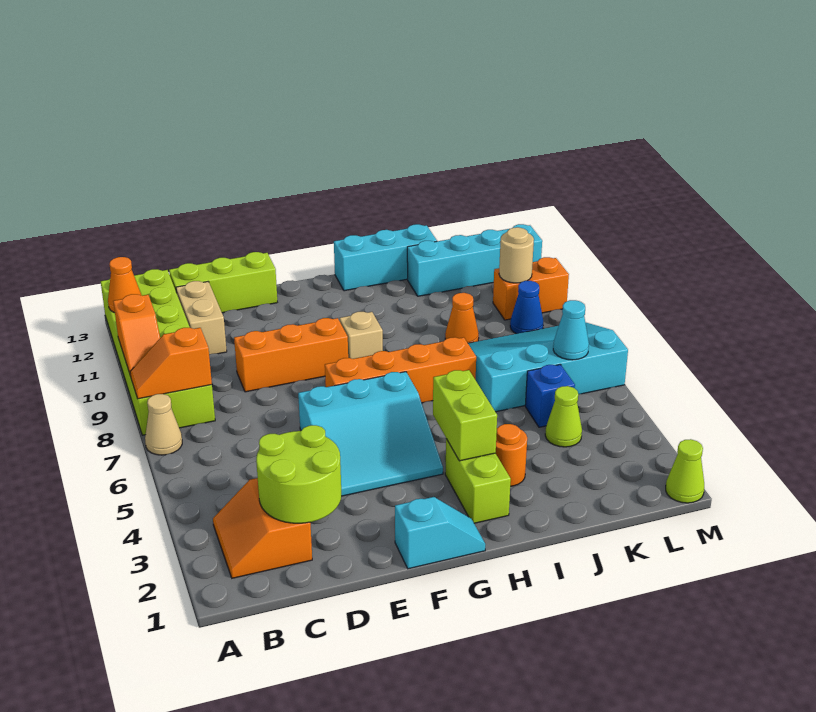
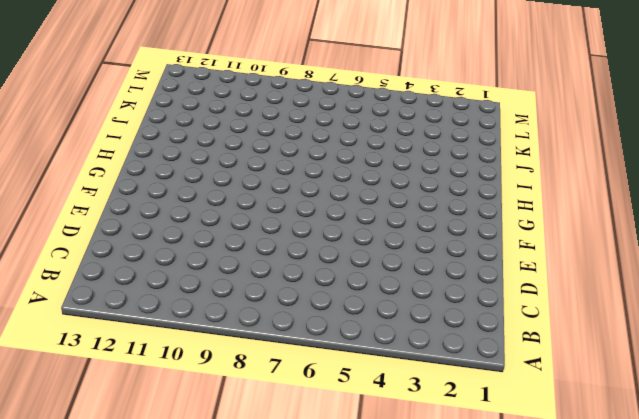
none -> tan 1x1 cone [145,394,182,455]
none -> lime 2x6 brick [101,269,215,435]
none -> orange 2x2 slope [213,478,312,578]

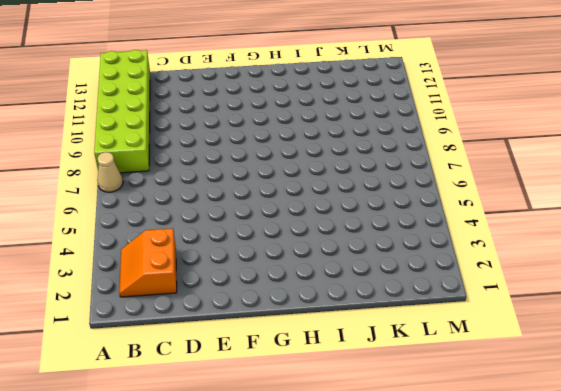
none -> tan 1x2 brick [176,281,227,354]
none -> lime 1x3 brick [169,252,277,313]
none -> orange 1x3 brick [234,318,348,392]

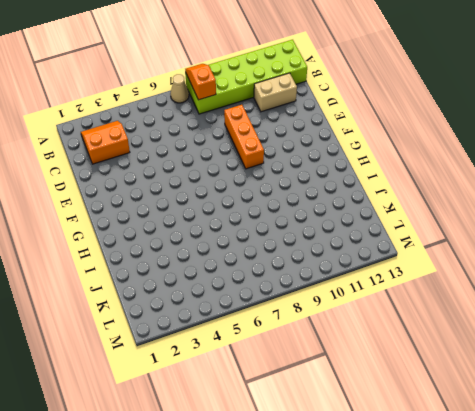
none -> lime 1x3 brick [169,252,277,313]
none -> cyan 3x3 slope [298,372,443,496]
none -> cyan 1x2 slope [395,497,485,569]

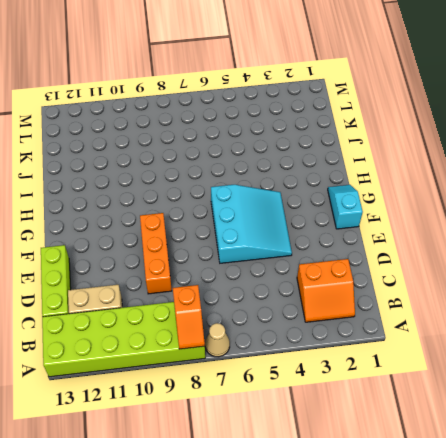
none -> orange 1x4 brick [325,337,476,403]
none -> tan 1x1 brick [340,312,383,359]
none -> lime 1x2 brick [445,439,511,523]

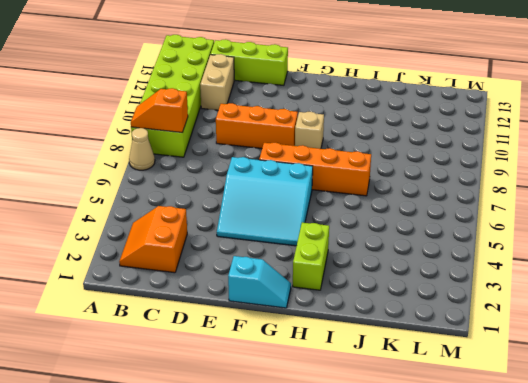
none -> cyan 1x3 brick [334,224,437,291]
none -> orange 1x1 round brick [496,424,527,486]
none -> cyan 3x4 slope [468,322,628,412]

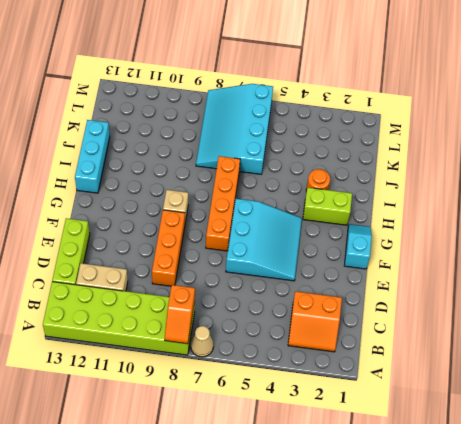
none -> orange 1x1 cone [445,293,479,343]
none -> cyan 1x4 brick [407,224,542,296]
none -> lime 1x1 cone [545,386,582,447]

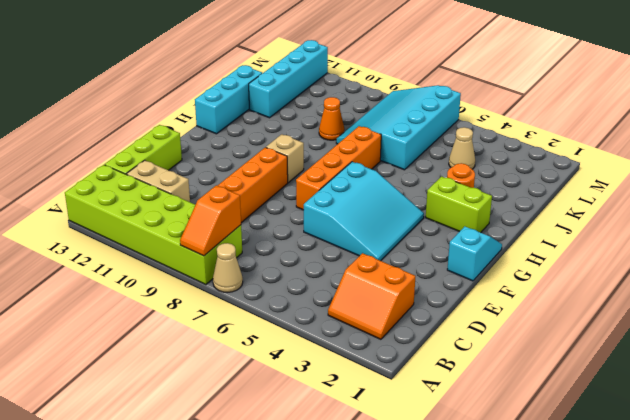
tan 1x1 cone [449,127,475,169] -> lime 1x1 cone [545,386,582,447]
none -> blue 1x1 brick [525,364,575,427]
none -> blue 1x1 cone [510,281,543,334]
none -> orange 1x2 brick [493,257,569,320]

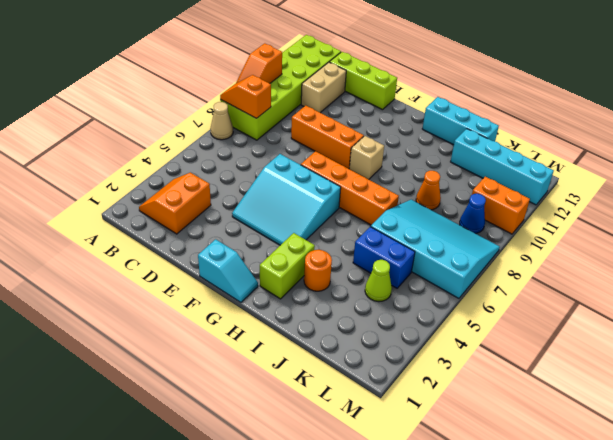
blue 1x2 brick [353,227,415,288] -> blue 1x1 brick [525,364,575,427]
none -> lime 1x1 cone [666,439,704,503]
none -> orange 1x1 cone [108,257,141,313]
none -> lime 2x2 round brick [256,425,342,523]

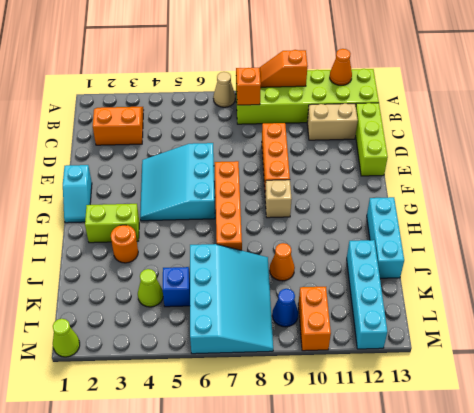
none -> lime 2x2 round brick [256,425,342,523]
none -> lime 1x2 brick [433,370,497,461]
none -> cyan 1x1 cone [553,300,589,360]

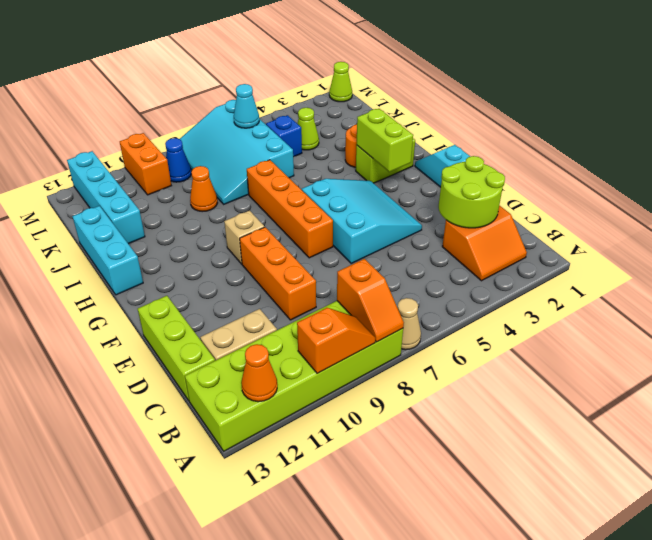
lime 1x2 brick [357,109,413,172] -> lime 1x2 brick turned to [433,370,497,461]
none -> tan 1x1 round brick [499,227,534,283]

